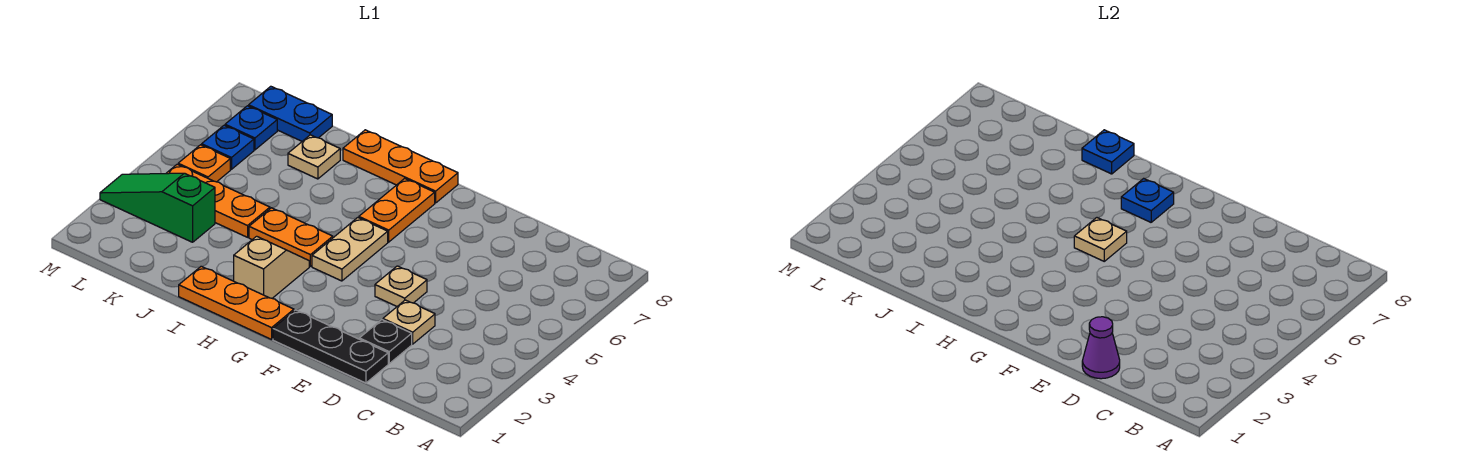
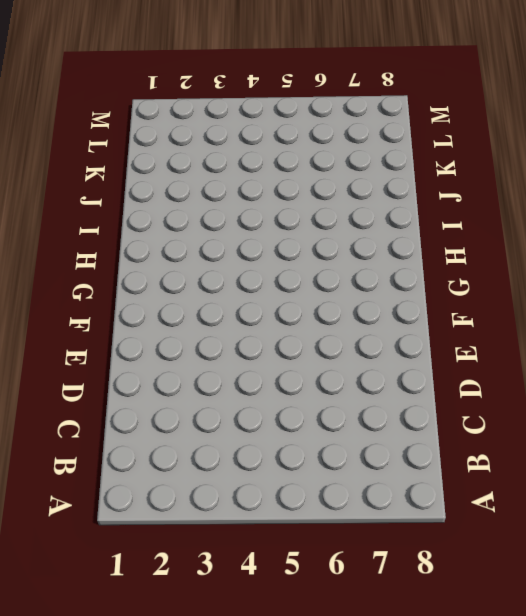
none -> black 1x3 plate [273,310,388,383]
none -> black 1x1 plate [359,320,412,363]
none -> tan 1x1 plate [383,300,435,344]

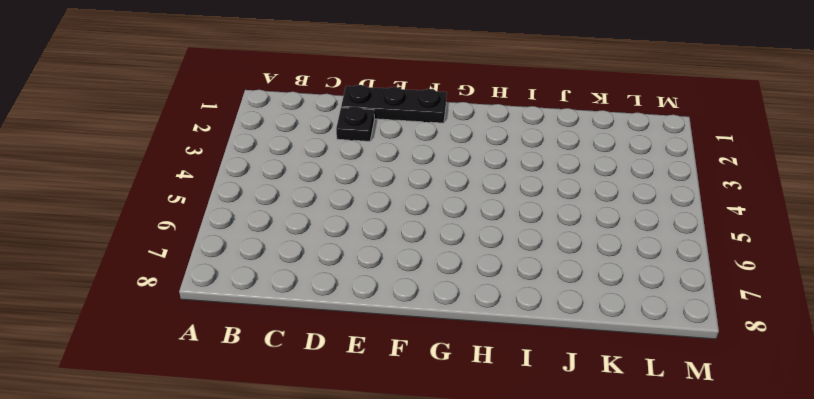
none -> tan 1x1 plate [383,300,435,344]
none -> tan 1x1 plate [375,266,427,306]
none -> orange 1x3 plate [179,266,294,339]

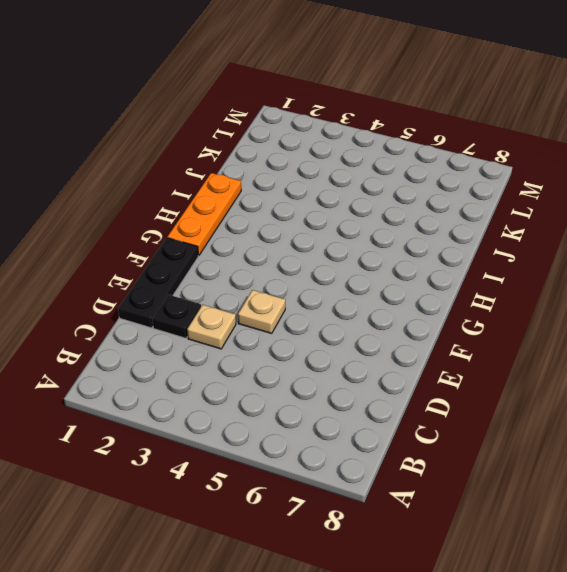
none -> tan 1x2 plate [312,218,388,281]
none -> orange 1x2 plate [359,178,435,242]
none -> orange 1x3 plate [343,130,458,203]

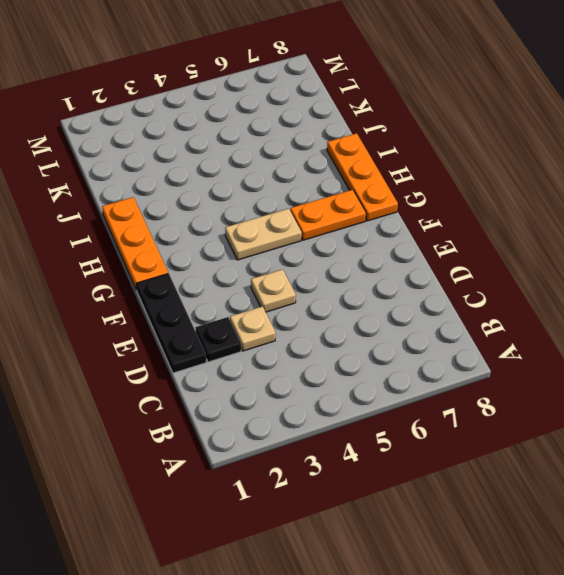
none -> tan 1x2 slope [234,236,309,298]
none -> orange 1x2 plate [249,208,333,266]
none -> orange 1x3 plate [166,164,270,237]

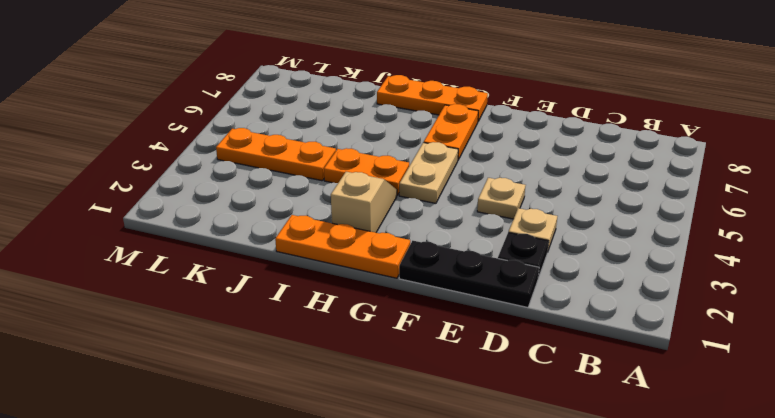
none -> tan 1x1 plate [288,135,340,179]
none -> green 1x3 slope [100,173,215,242]
none -> blue 1x2 plate [249,86,332,141]

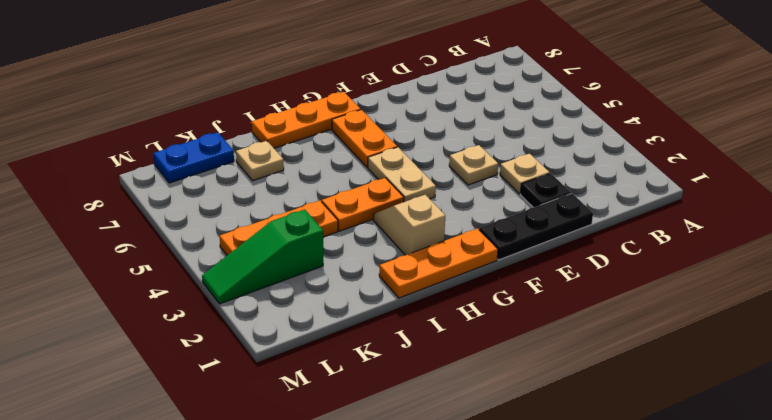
none -> orange 1x1 plate [178,145,230,182]
none -> blue 1x1 plate [202,125,254,169]
none -> blue 1x1 plate [225,106,277,150]

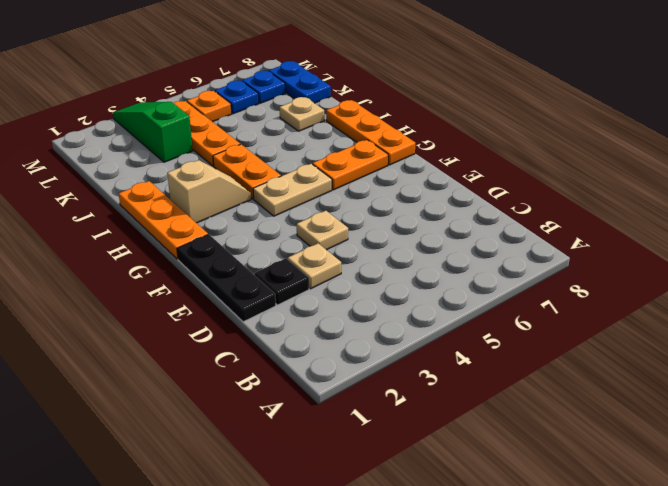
none -> purple 1x1 cone [1082,317,1120,379]
none -> tan 1x1 plate [1074,218,1127,261]
none -> blue 1x1 plate [1121,178,1174,222]

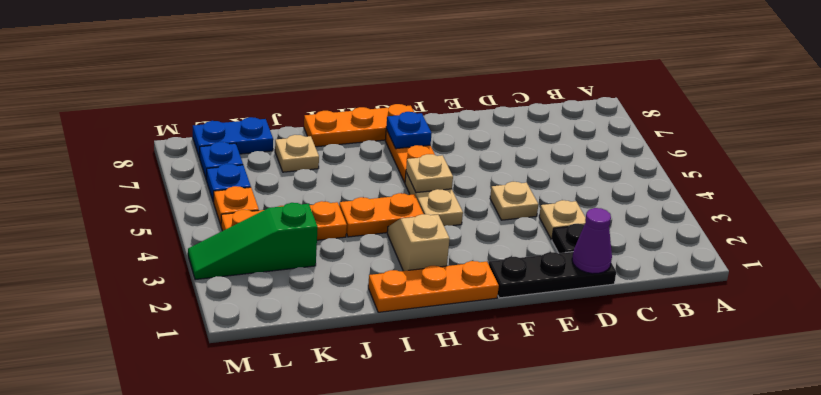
none -> blue 1x1 plate [1082,130,1134,174]

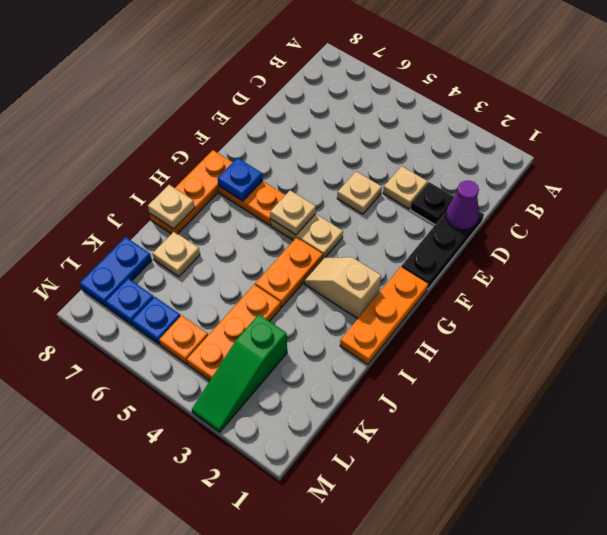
tan 1x1 plate [148,185,195,229] -> blue 1x1 plate [1082,130,1134,174]

